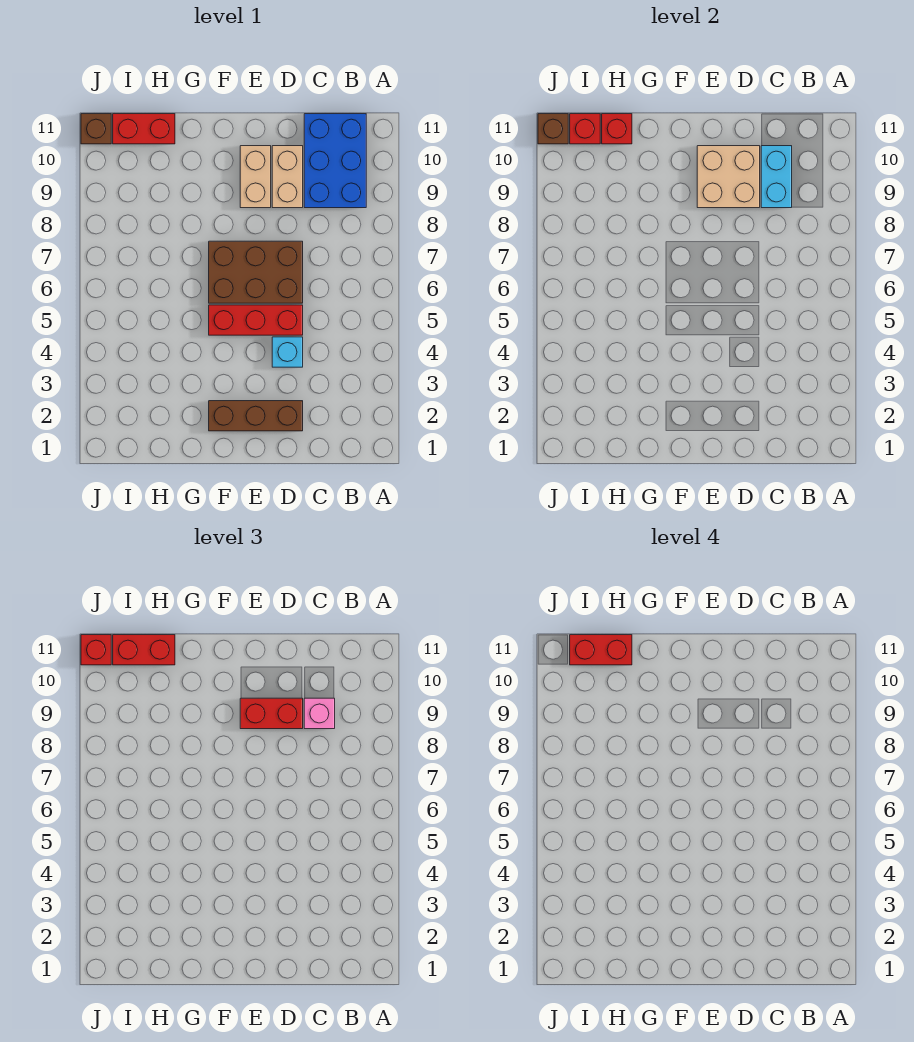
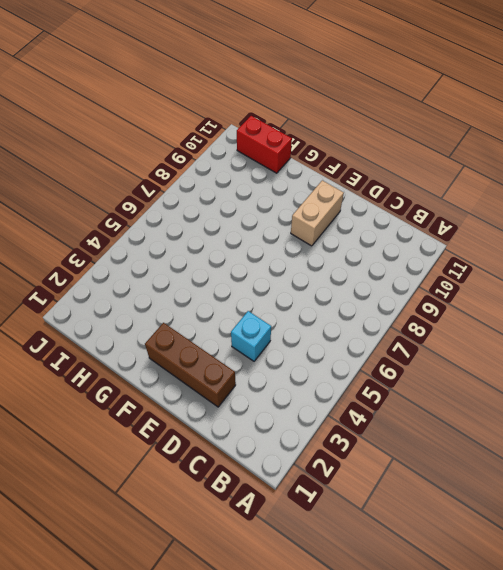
none -> blue 2x3 brick [304,114,366,208]
none -> red 1x3 brick [209,305,303,335]
none -> brown 2x3 brick [209,241,303,303]

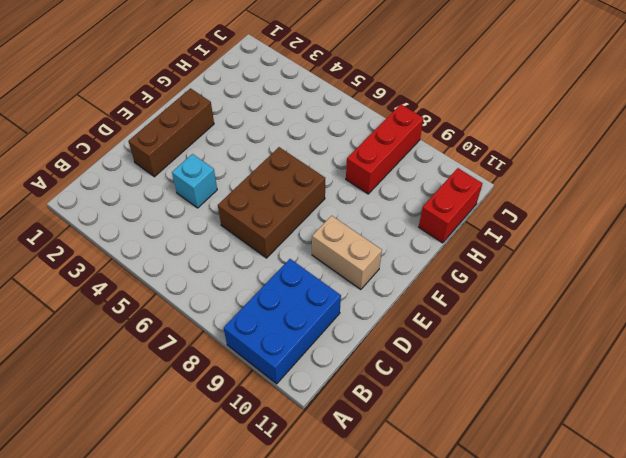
blue 2x3 brick [224,259,341,384] -> blue 2x3 brick turned to [304,114,366,208]
red 1x3 brick [346,104,424,194] -> red 1x3 brick moved to [209,305,303,335]
none -> tan 1x2 brick [272,146,303,208]
none -> brown 1x1 brick [81,114,111,144]
none -> cyan 1x2 brick [761,146,792,208]

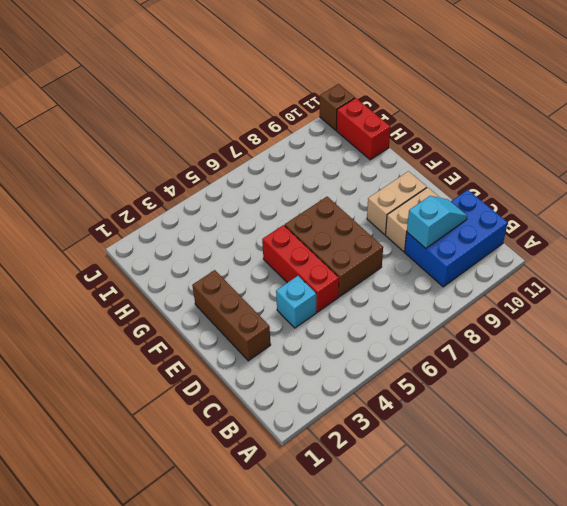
cyan 1x2 slope [407,196,467,248] -> cyan 1x2 brick [761,146,792,208]
none -> tan 2x2 brick [697,146,760,208]
none -> red 1x1 brick [602,114,632,144]
none -> red 1x1 brick [570,114,600,144]

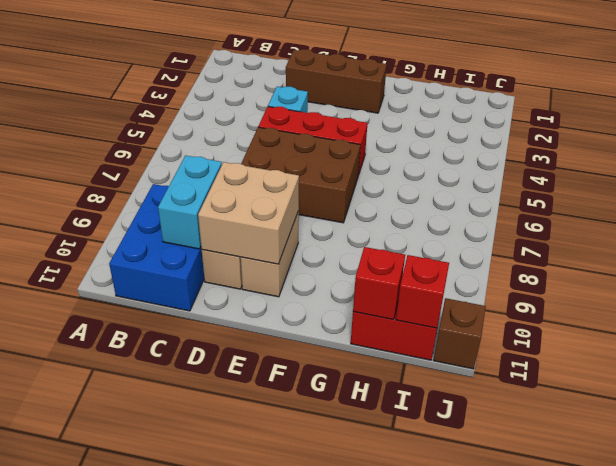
none -> brown 1x1 brick [538,114,568,144]
none -> pink 1x1 brick [304,698,335,729]
none -> red 1x2 brick [240,698,303,729]

